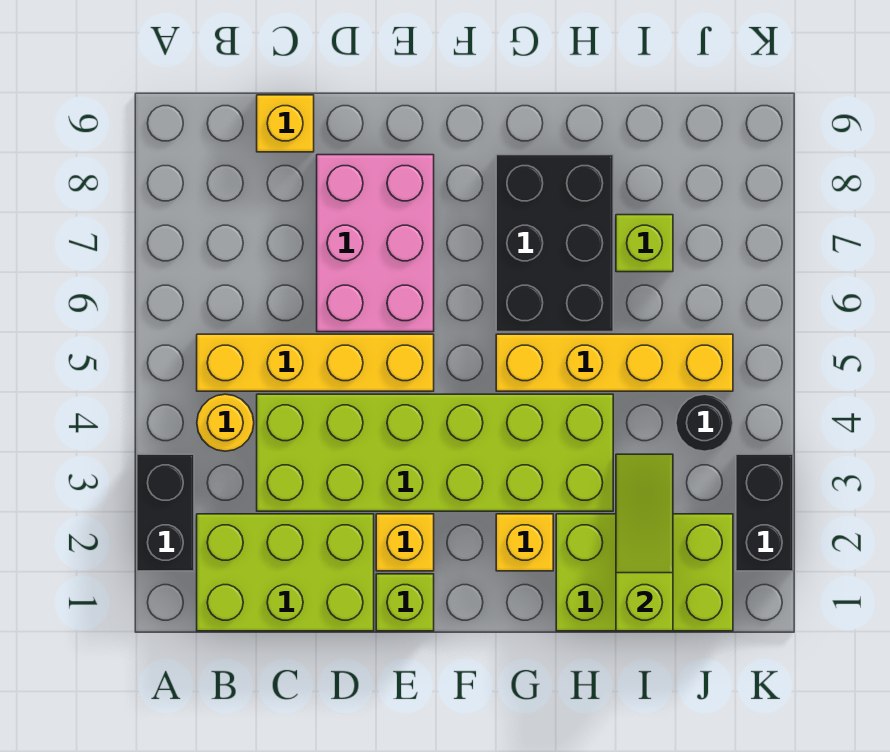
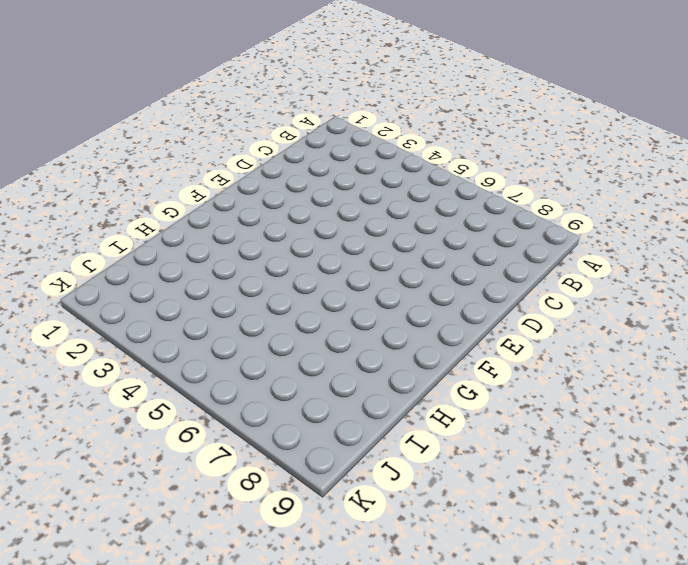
none -> black 1x2 brick [137,454,194,571]
none -> lime 2x3 brick [197,514,374,631]
none -> yellow 1x1 round brick [197,394,254,451]

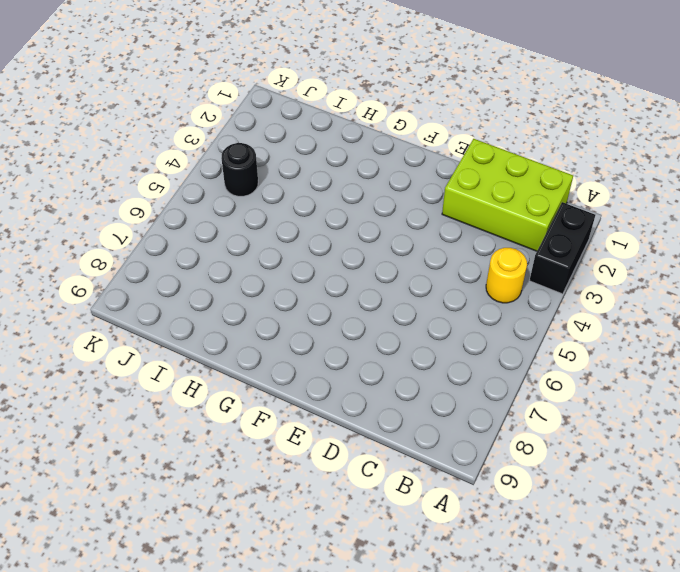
none -> yellow 1x4 brick [197,334,434,391]
none -> lime 2x6 brick [257,394,613,511]
none -> yellow 1x1 brick [257,95,314,152]

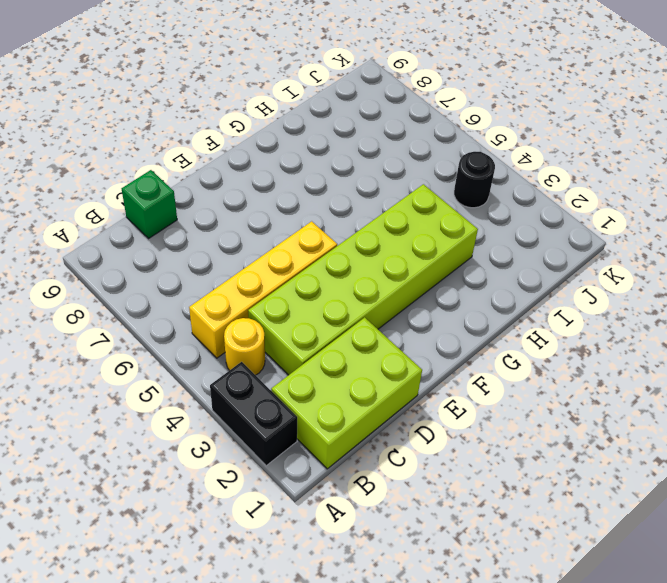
green 1x1 brick [121,170,177,238] -> yellow 1x1 brick [257,95,314,152]
none -> pink 2x3 brick [317,155,434,332]
none -> lime 1x1 brick [376,574,434,631]
none -> yellow 1x1 brick [376,514,434,571]

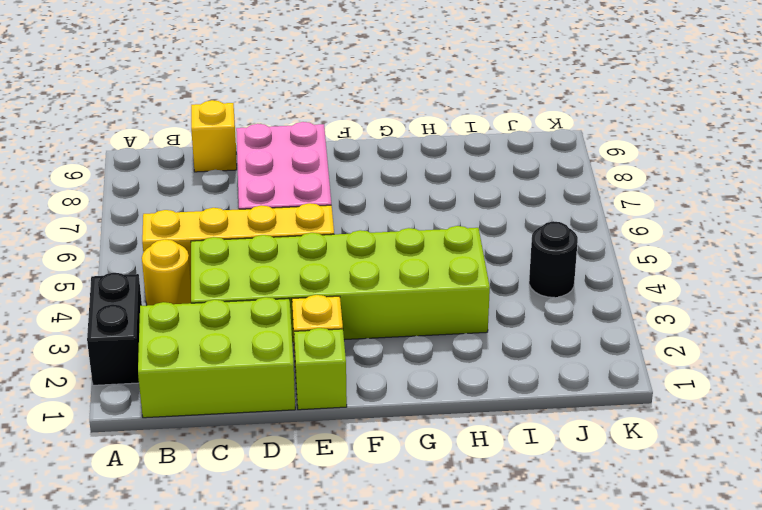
none -> yellow 1x1 brick [496,514,553,571]
none -> yellow 1x4 brick [496,334,733,391]
none -> black 2x3 brick [496,155,613,332]

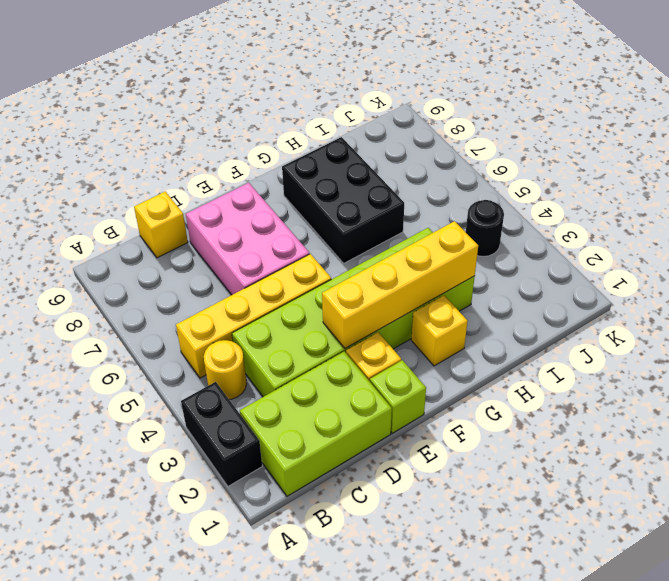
yellow 1x4 brick [322,221,478,348] -> yellow 1x4 brick moved to [496,334,733,391]
none -> lime 2x3 brick [556,514,733,631]
none -> lime 1x1 brick [616,215,673,272]
none -> black 1x2 brick [736,454,793,571]

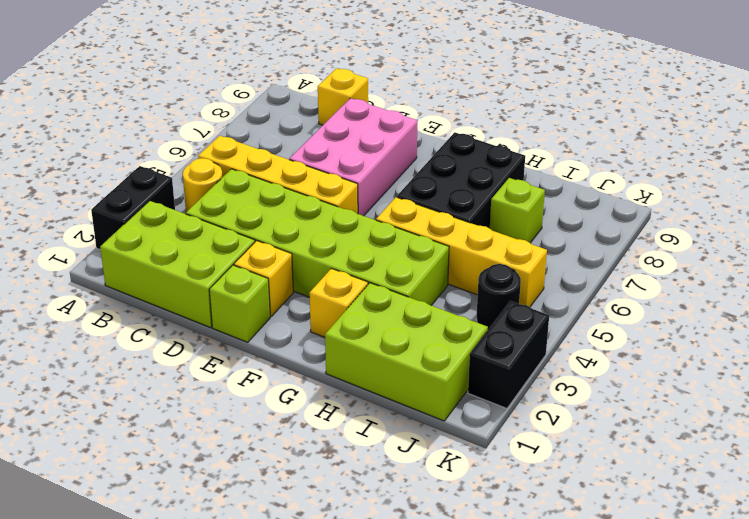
none -> lime 1x3 slope [616,454,673,631]

